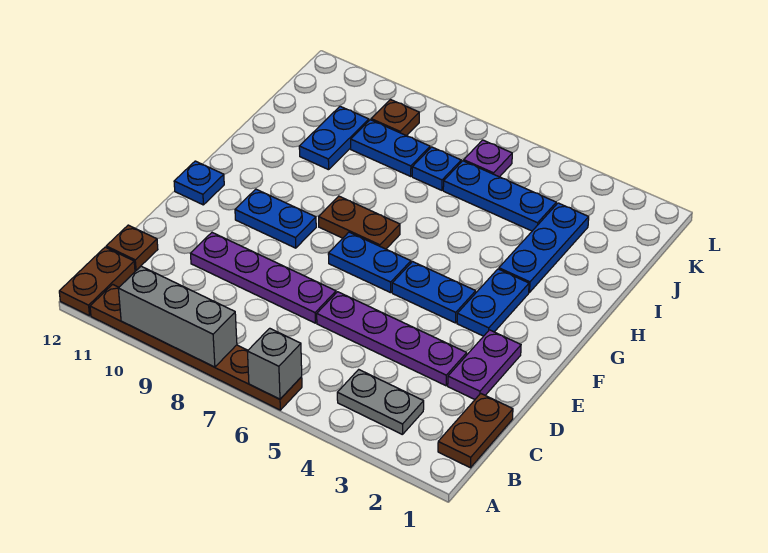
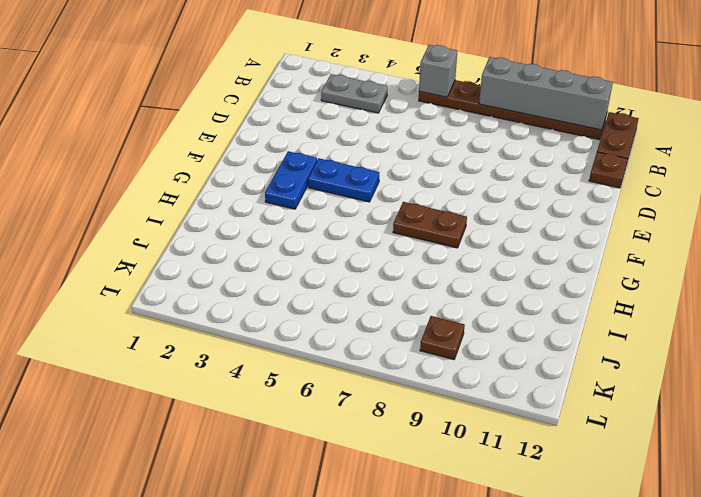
grey 1x4 brick [479,57,613,130] -> grey 1x3 brick [118,266,237,367]
none -> brown 1x2 plate [438,393,513,468]
none -> purple 1x2 plate [448,330,521,399]
none -> purple 1x4 plate [317,292,467,386]

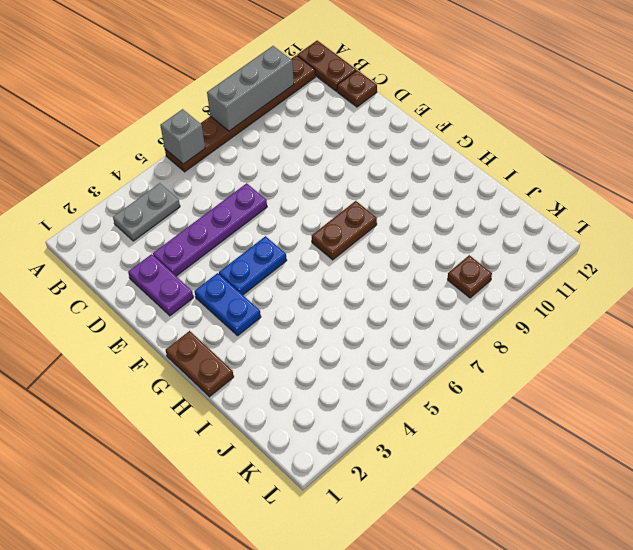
brown 1x2 plate [166,331,234,397] -> brown 1x2 plate moved to [438,393,513,468]
none -> purple 1x4 plate [191,233,336,323]
none -> blue 1x2 plate [328,232,411,293]
none -> blue 1x2 plate [235,189,316,248]

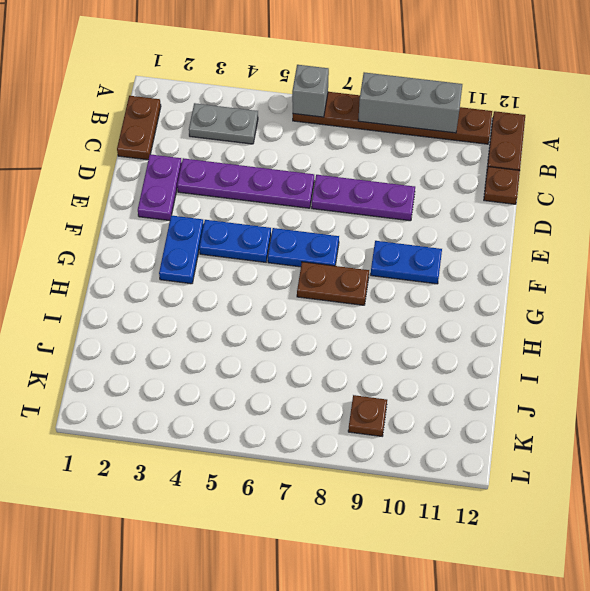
purple 1x3 plate [312,175,415,221] -> purple 1x4 plate [191,233,336,323]
none -> blue 1x1 plate [174,161,224,205]
none -> blue 1x3 plate [499,203,589,292]
none -> blue 1x2 plate [299,106,369,170]

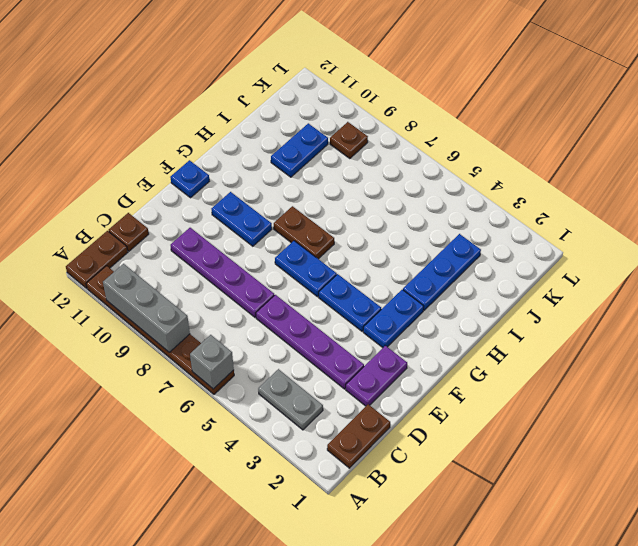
none -> blue 1x3 plate [443,161,556,231]
none -> blue 1x1 plate [412,147,461,190]
none -> blue 1x2 plate [351,120,430,176]

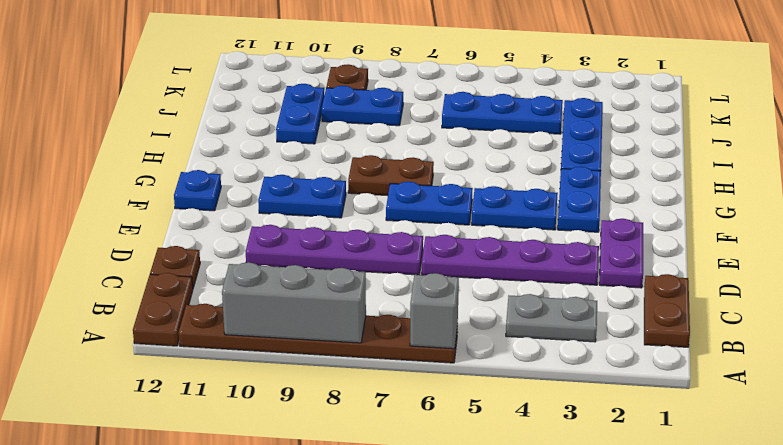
none -> blue 1x1 plate [412,147,461,190]
none -> purple 1x1 plate [464,140,512,177]

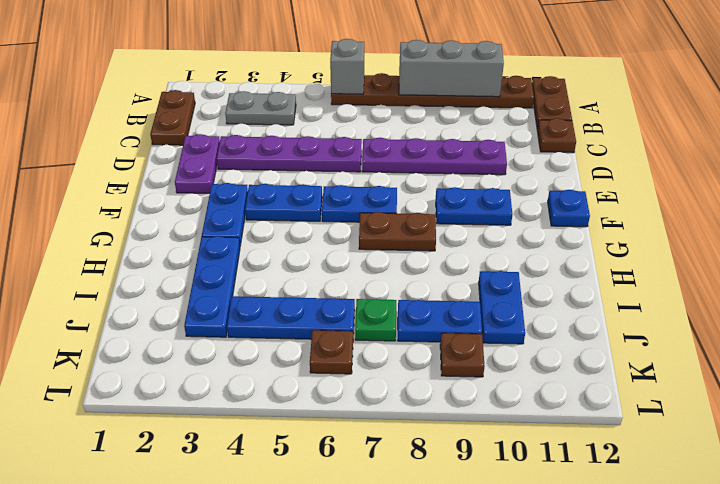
green 1x1 plate [355,299,396,341] -> blue 1x1 plate [412,147,461,190]
brown 1x1 plate [310,330,353,374] -> purple 1x1 plate [464,140,512,177]

